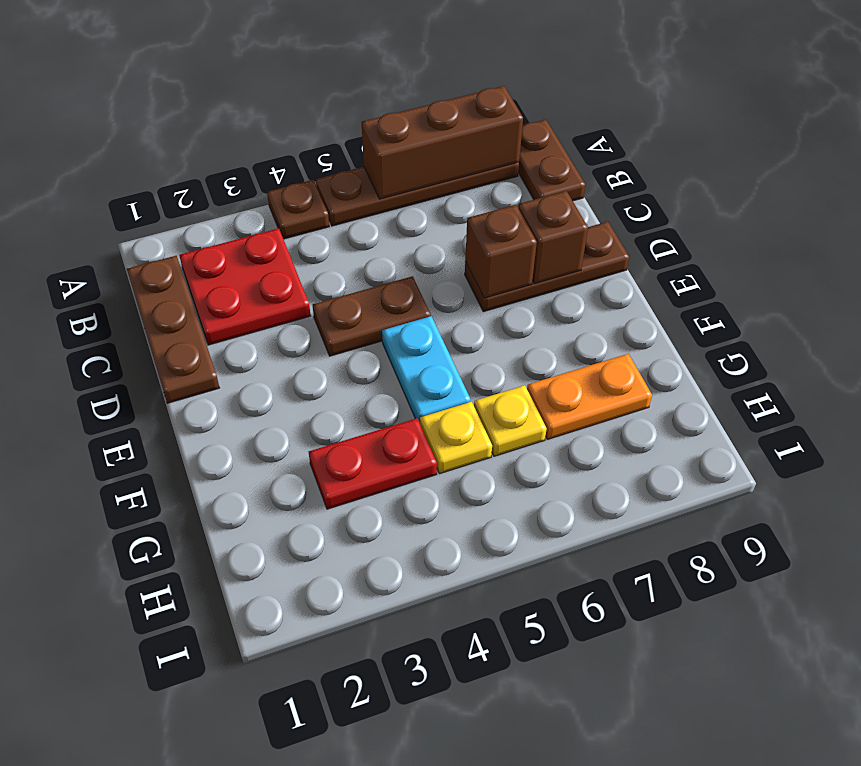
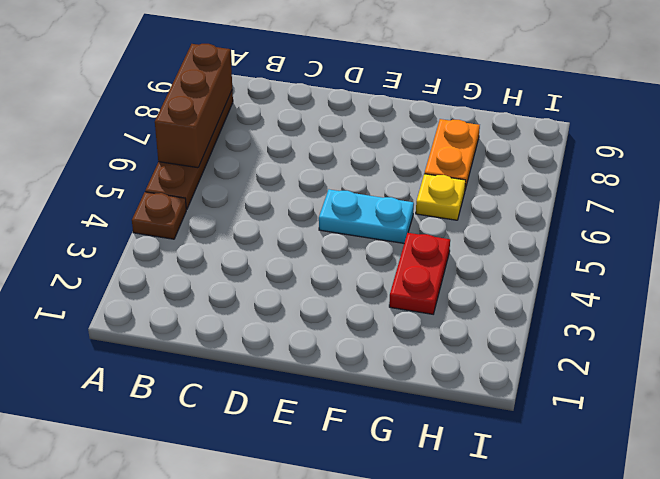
none -> brown 1x2 plate [518,120,585,201]
none -> brown 1x3 plate [127,256,219,403]
none -> red 2x2 plate [179,228,311,345]

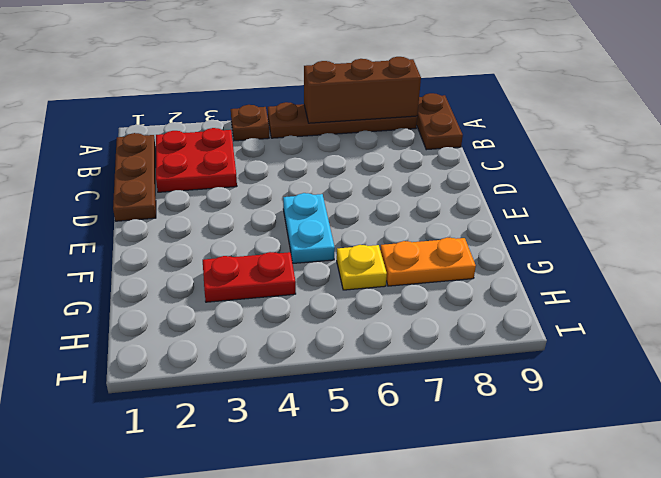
none -> brown 1x2 plate [313,276,431,356]
none -> brown 1x3 plate [465,222,629,312]
none -> yellow 1x1 plate [420,402,492,474]

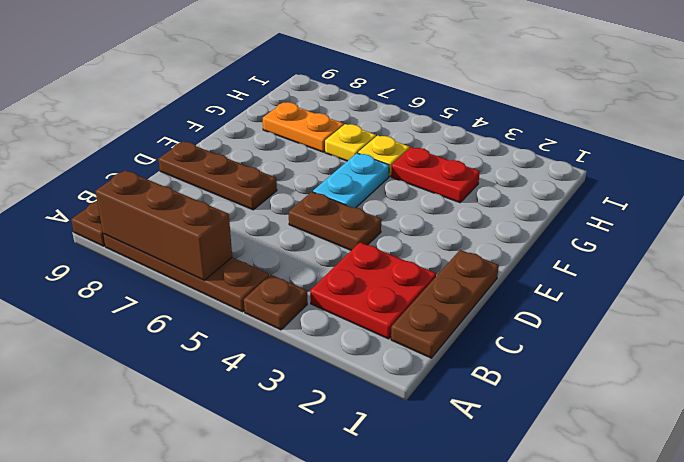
none -> brown 1x1 brick [465,205,537,298]
none -> brown 1x1 brick [518,191,588,284]

